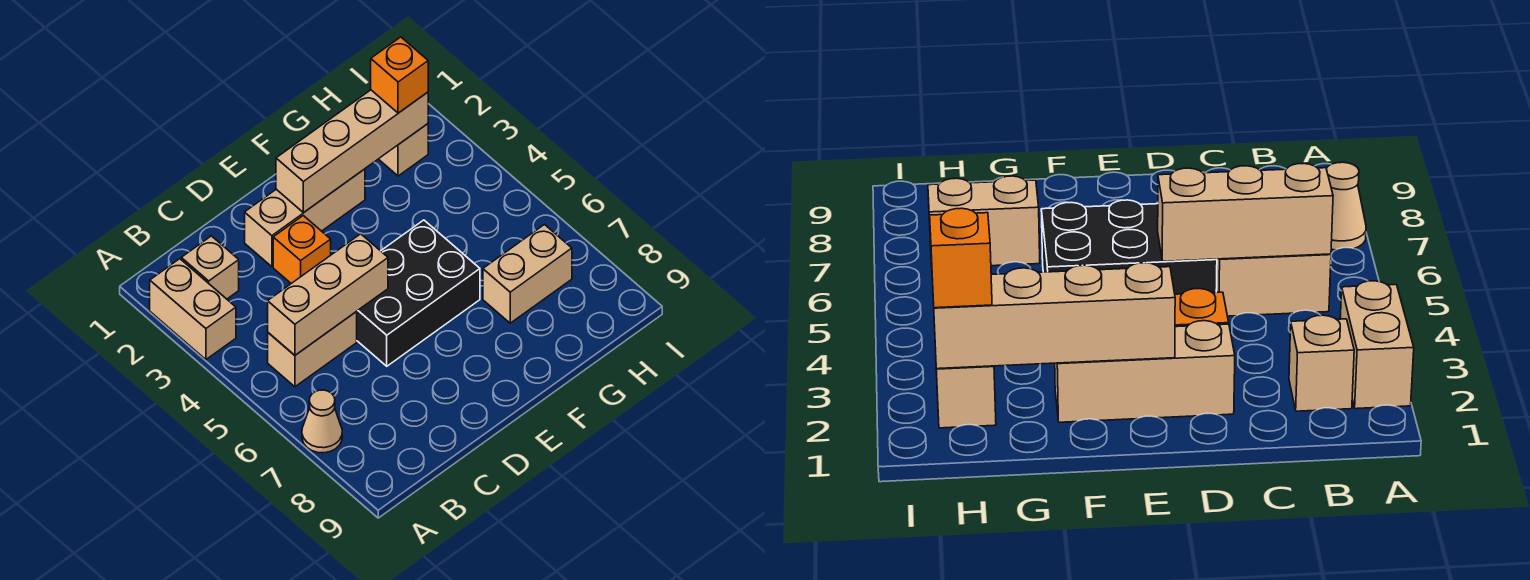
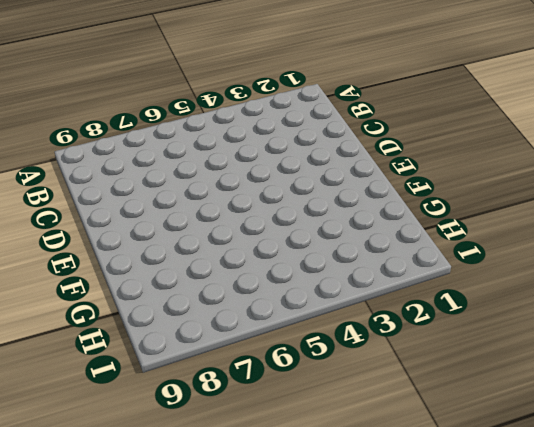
none -> tan 1x2 brick [150,259,236,360]
none -> tan 1x1 cone [302,390,342,453]
none -> tan 1x1 brick [181,236,239,299]

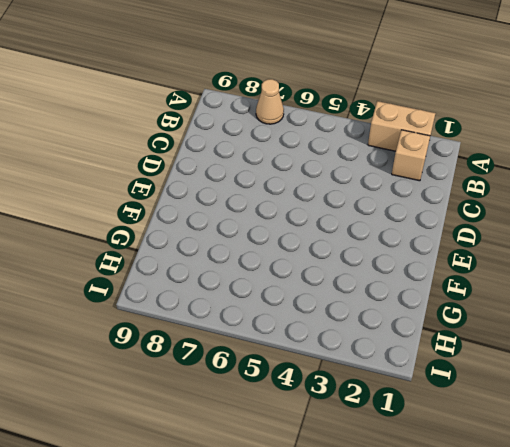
none -> tan 1x2 brick [268,312,357,387]
none -> tan 1x3 brick [245,169,365,267]
none -> orange 1x1 brick [273,216,331,283]

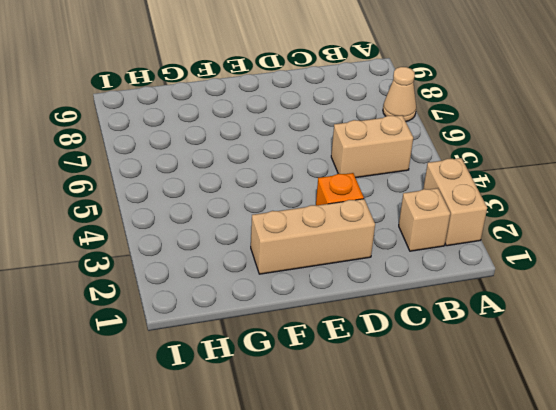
none -> black 2x3 brick [356,220,480,366]
none -> tan 1x2 brick [483,225,572,323]
none -> tan 1x1 brick [379,124,428,176]

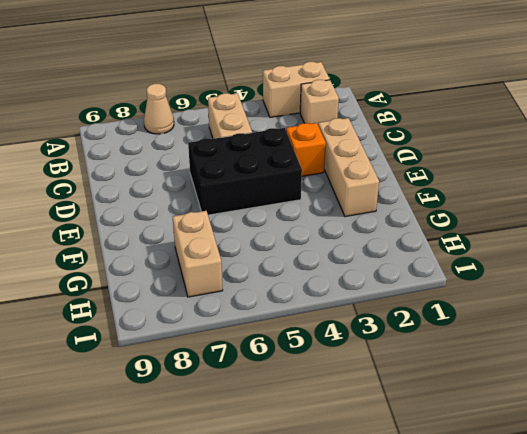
black 2x3 brick [188,128,302,215] -> black 2x3 brick turned to [356,220,480,366]
none -> tan 1x1 brick [379,124,428,176]
none -> tan 1x3 brick [268,234,388,355]
none -> tan 1x4 brick [276,90,428,213]

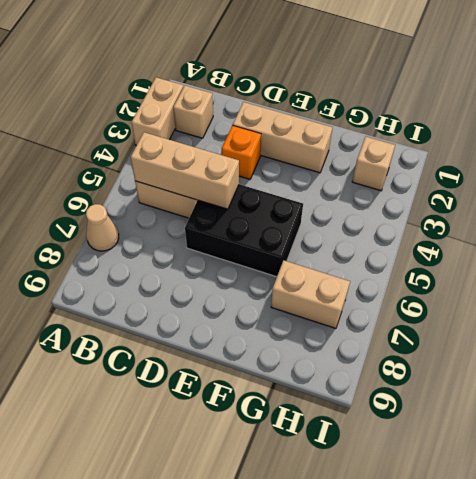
none -> tan 1x4 brick [276,90,428,213]
none -> orange 1x1 brick [371,37,428,113]

